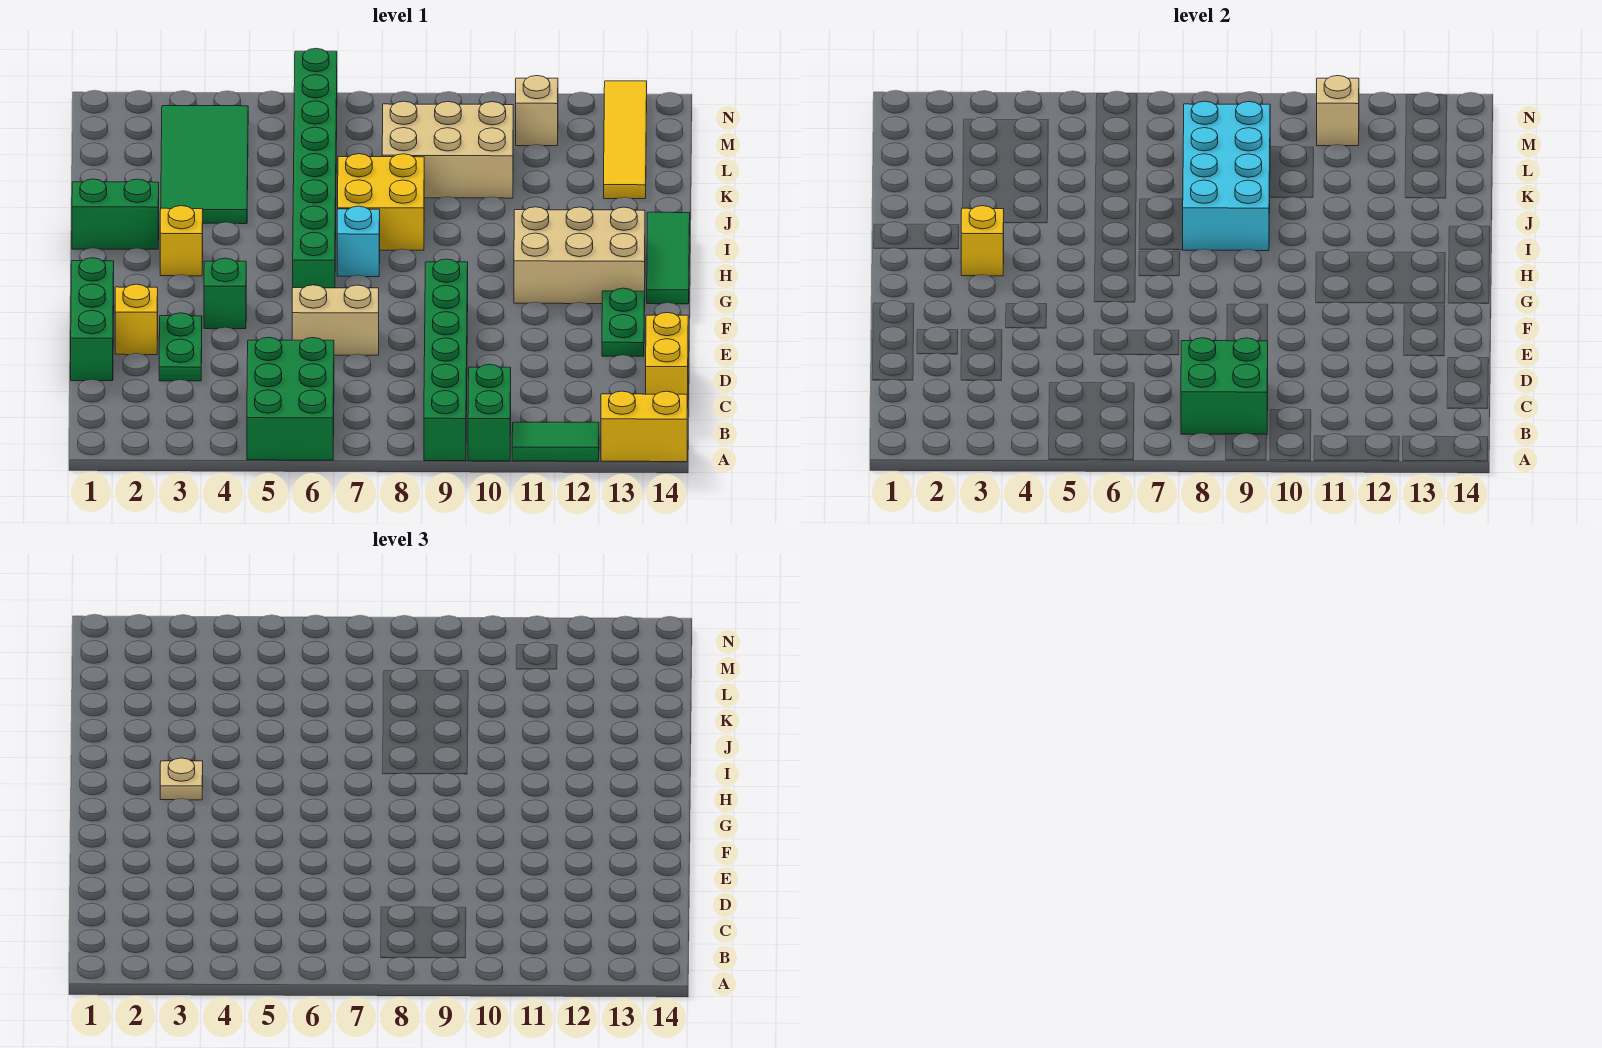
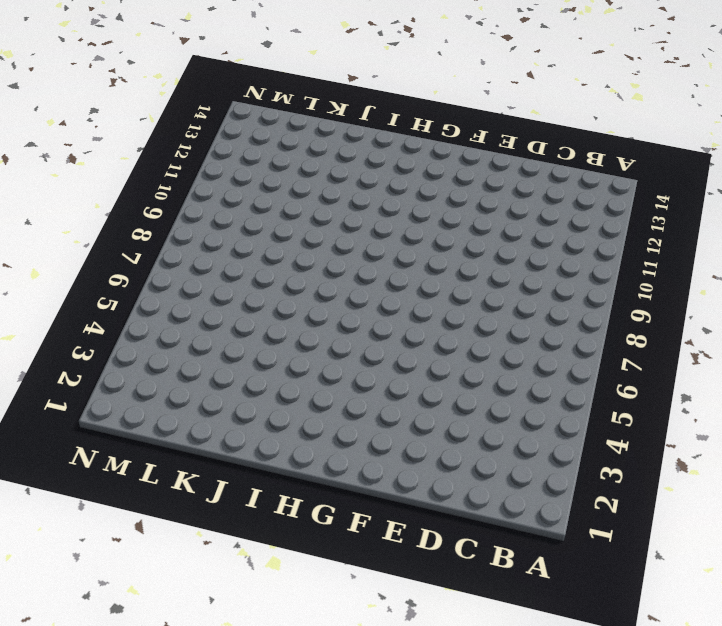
none -> green 2x3 brick [247,337,334,460]
none -> green 1x6 brick [424,259,468,461]
none -> green 1x2 brick [468,364,511,461]

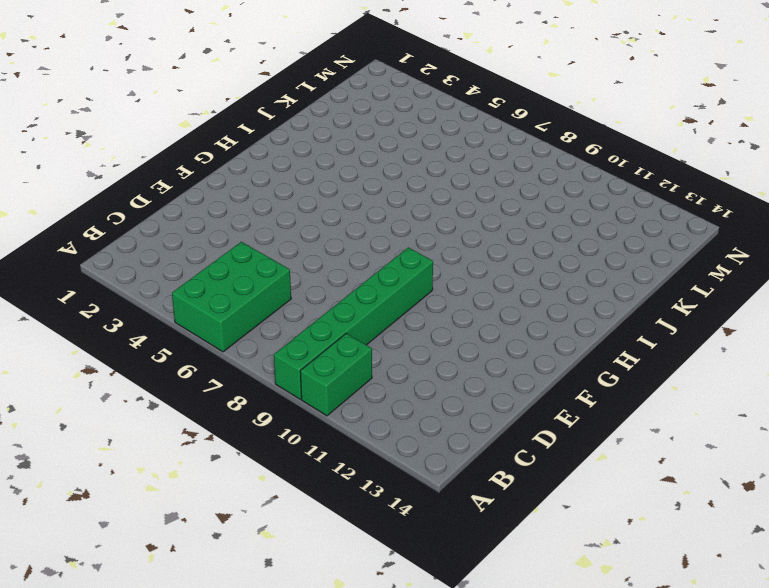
none -> green 1x2 tile [512,422,599,461]
none -> yellow 1x2 brick [601,391,687,462]
none -> yellow 1x2 brick [646,313,688,409]

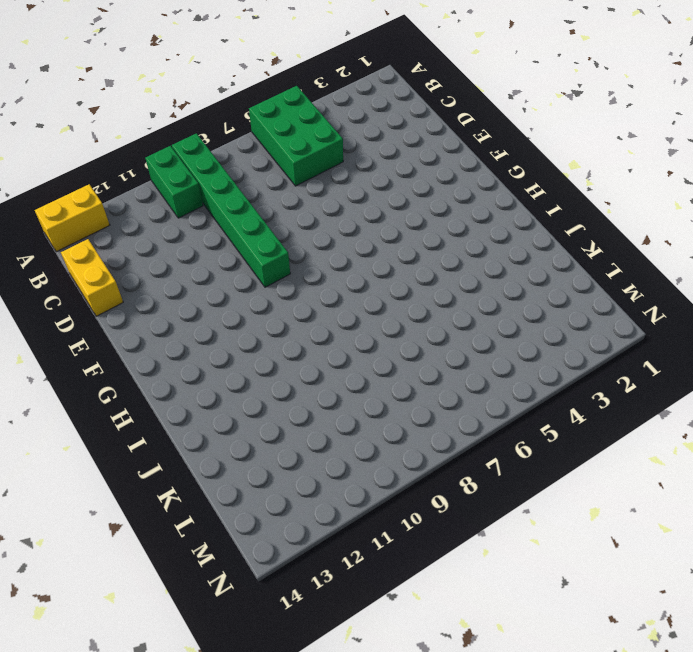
none -> green 1x2 tile [512,422,599,461]
none -> green 1x3 brick [71,258,114,381]
none -> green 1x2 plate [159,313,202,381]

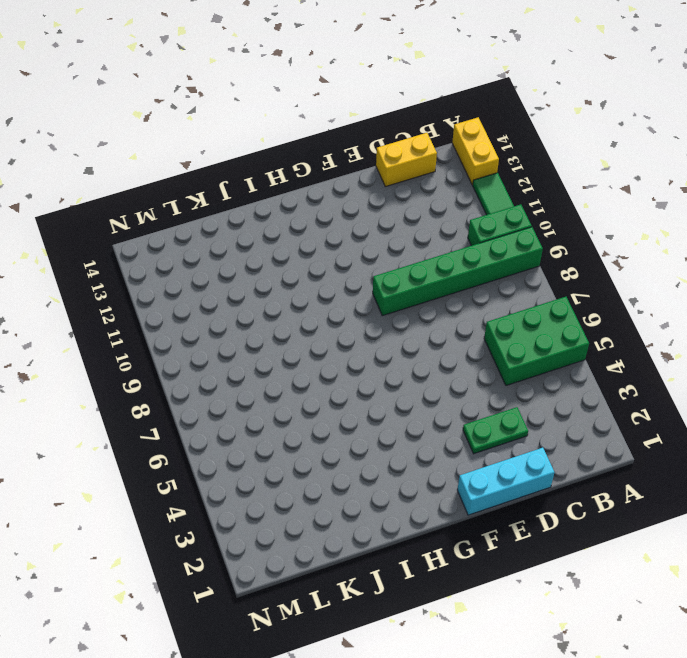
cyan 1x3 brick [457,447,554,515] -> green 1x3 brick [71,258,114,381]
none -> yellow 1x1 brick [115,284,158,355]
none -> tan 1x2 brick [292,285,379,355]
none -> green 1x2 plate [602,288,645,356]

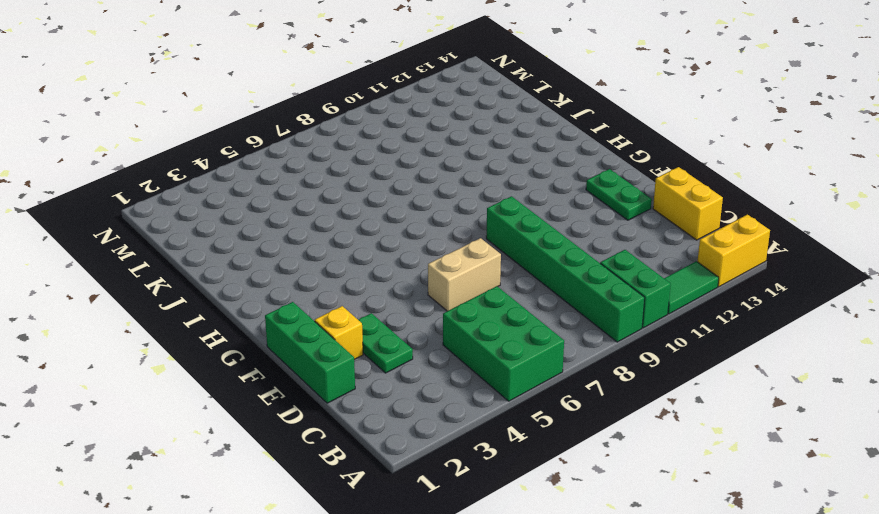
none -> green 1x1 brick [204,258,246,329]
none -> green 1x8 brick [293,48,337,288]
none -> tan 2x3 brick [514,207,645,304]

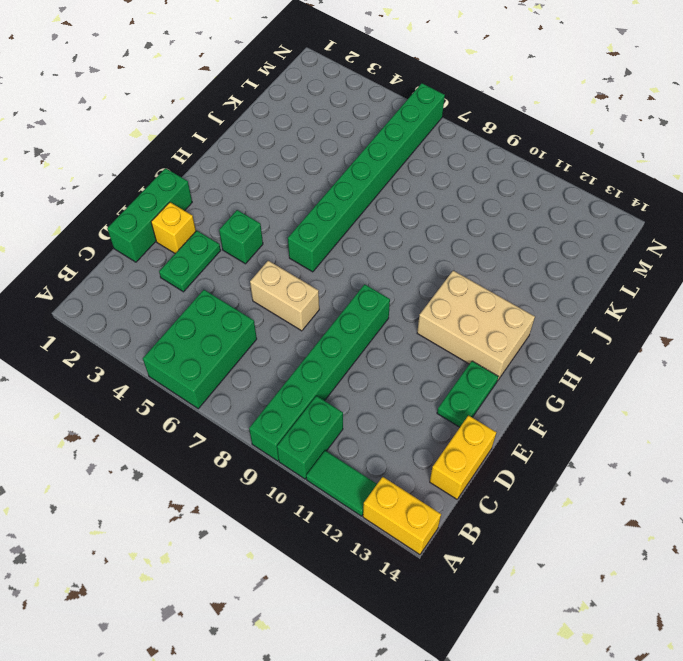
none -> green 1x3 tile [647,212,690,304]
none -> yellow 1x1 brick [160,206,203,276]
none -> cyan 1x1 brick [337,206,380,277]

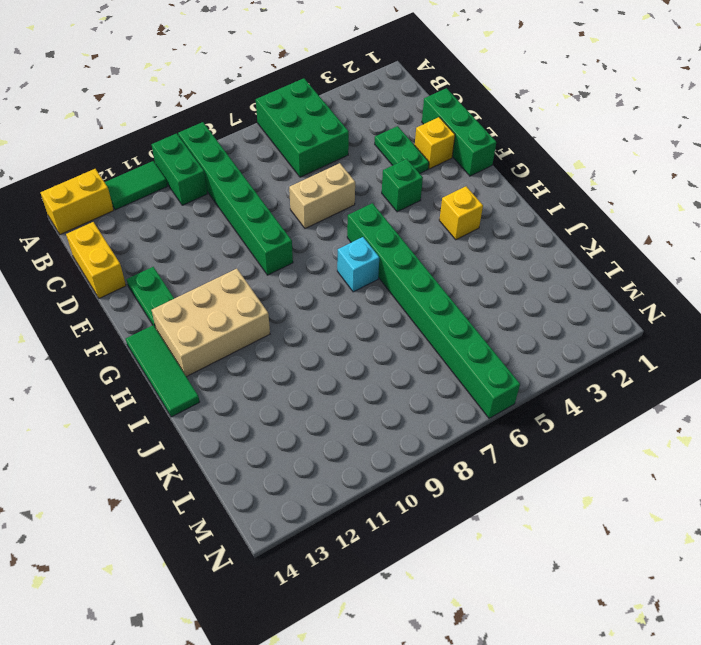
none -> green 1x2 brick [72,179,159,249]
none -> yellow 2x2 brick [338,154,424,250]
none -> green 2x4 tile [161,106,248,224]

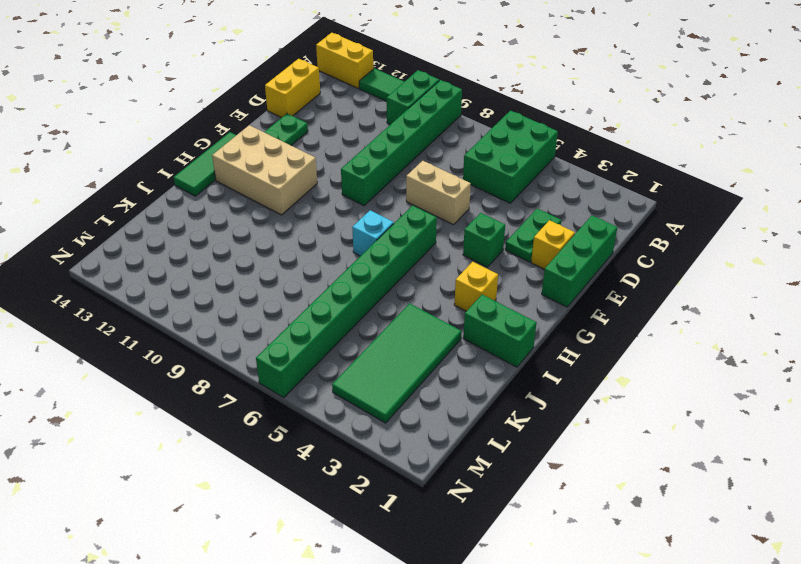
none -> yellow 2x2 brick [338,154,424,250]
none -> tan 2x3 brick [382,101,513,198]
none -> yellow 1x4 tile [604,81,647,199]

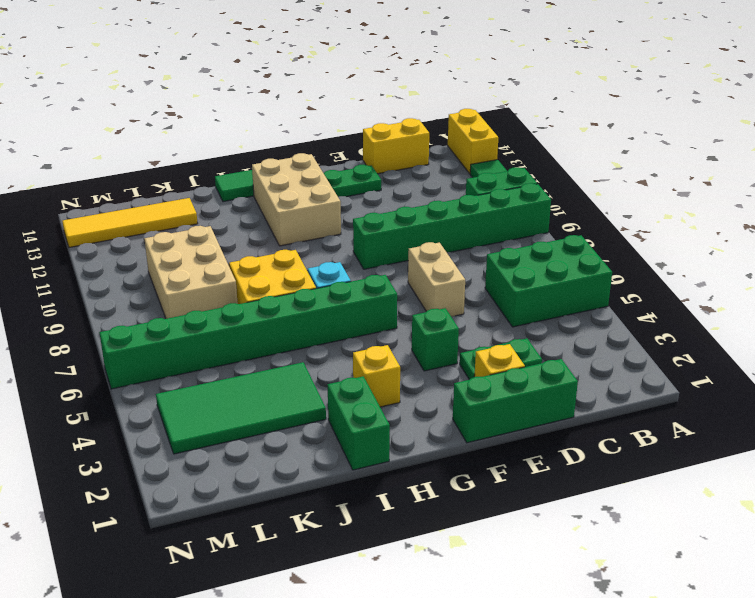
none -> tan 1x1 brick [516,76,558,146]
none -> green 2x2 brick [1181,338,1268,434]
none -> yellow 1x1 brick [961,206,1004,276]

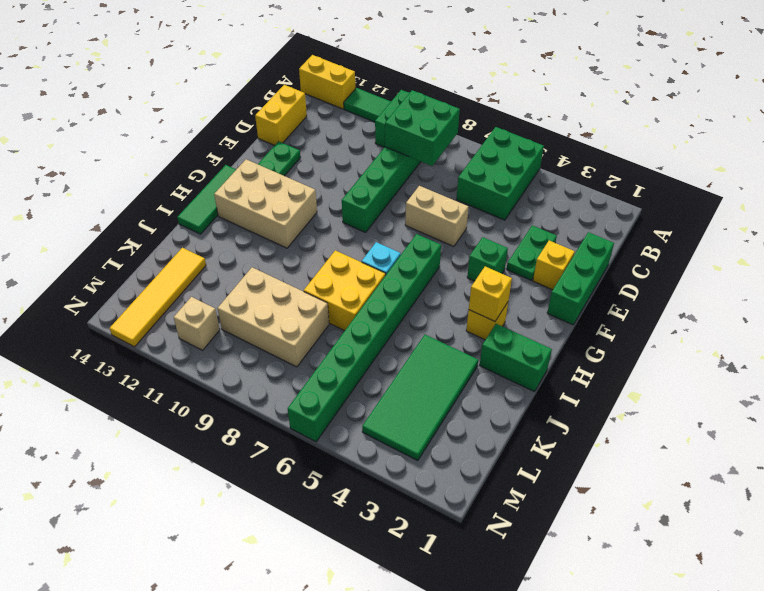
none -> cyan 2x4 brick [1183,101,1270,251]
none -> tan 1x1 brick [1317,76,1359,146]
none -> tan 1x1 plate [160,758,203,800]

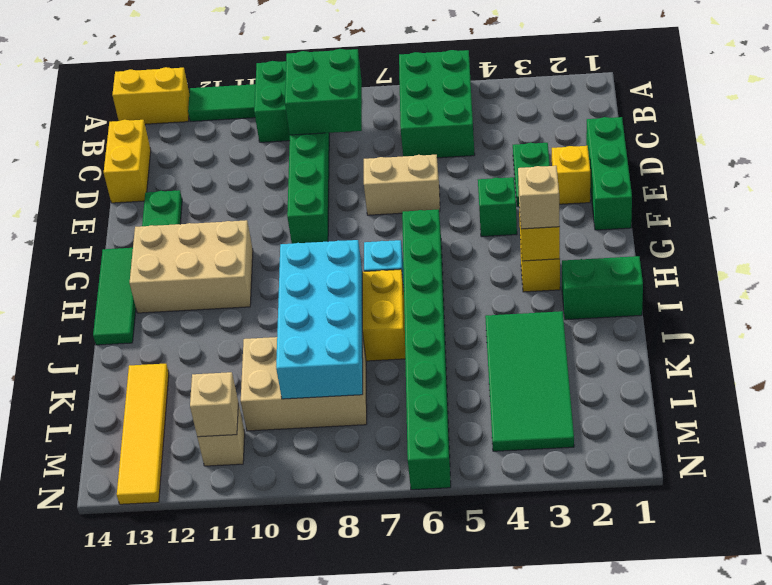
tan 1x1 brick [518,166,560,229] -> tan 1x1 plate [160,758,203,800]

